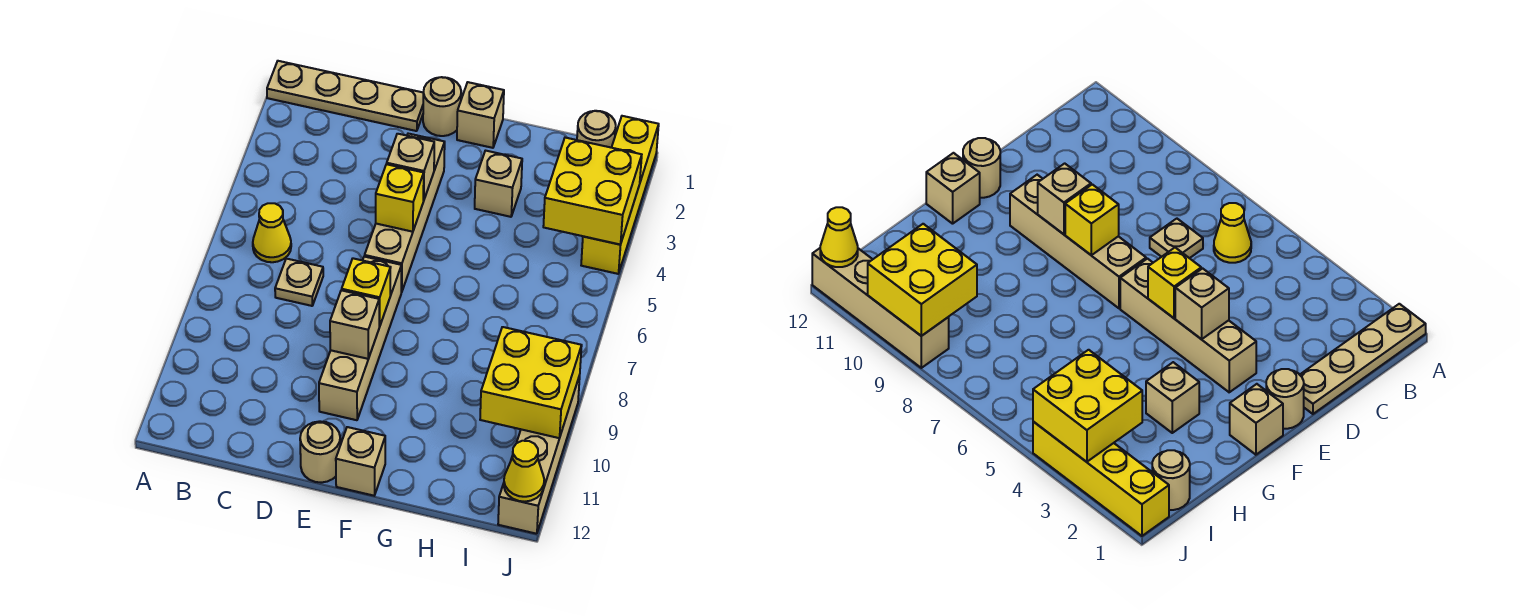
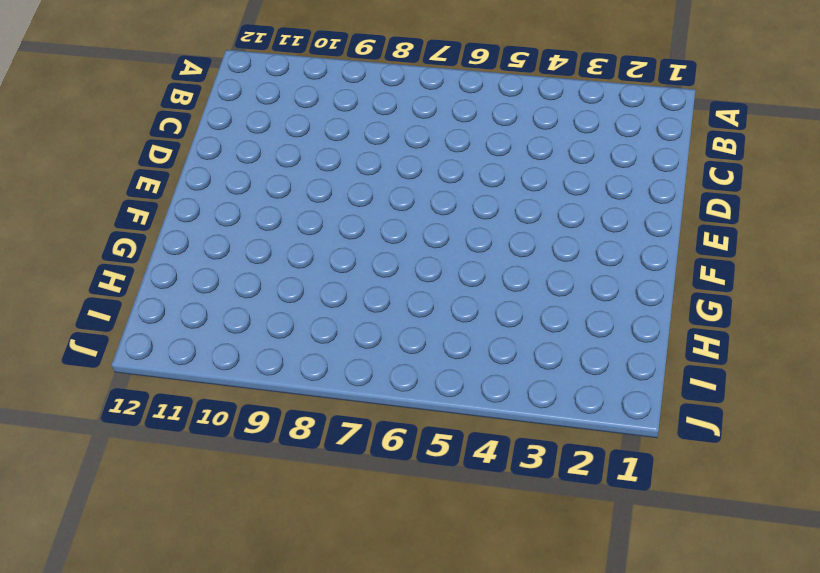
none -> tan 1x4 plate [267,61,423,131]
none -> yellow 1x1 cone [253,203,291,262]
none -> tan 1x1 plate [275,259,323,306]

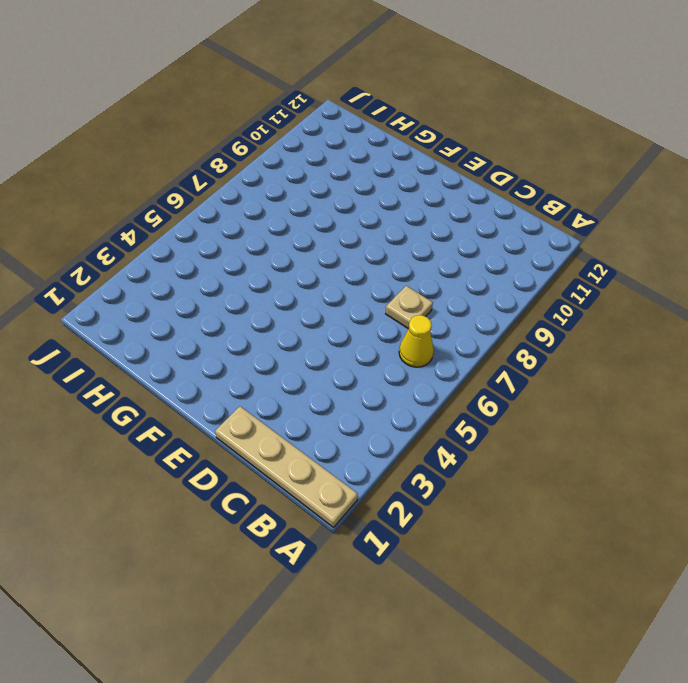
none -> tan 1x1 round brick [423,77,461,136]
none -> tan 1x4 brick [365,134,445,292]
none -> tan 1x4 brick [319,256,401,420]

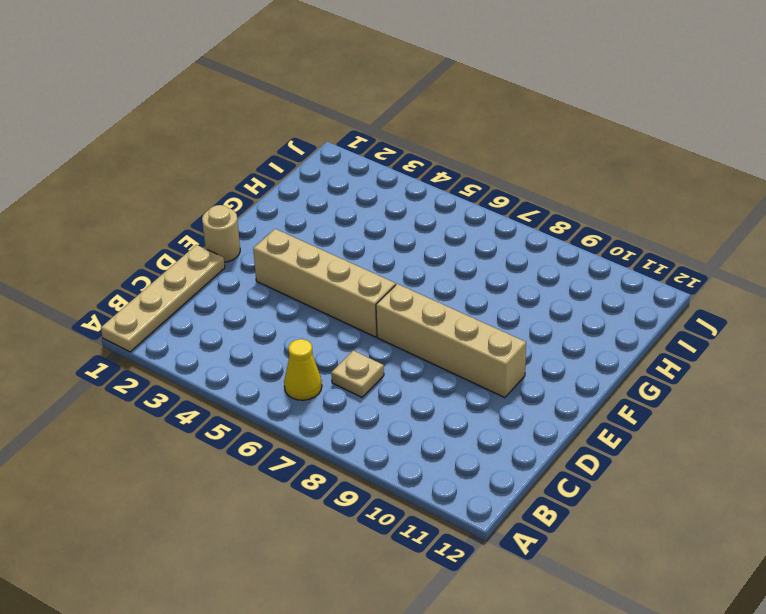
none -> tan 1x1 round brick [300,421,340,483]
none -> tan 1x1 brick [457,82,504,148]
none -> tan 1x1 brick [336,427,385,496]

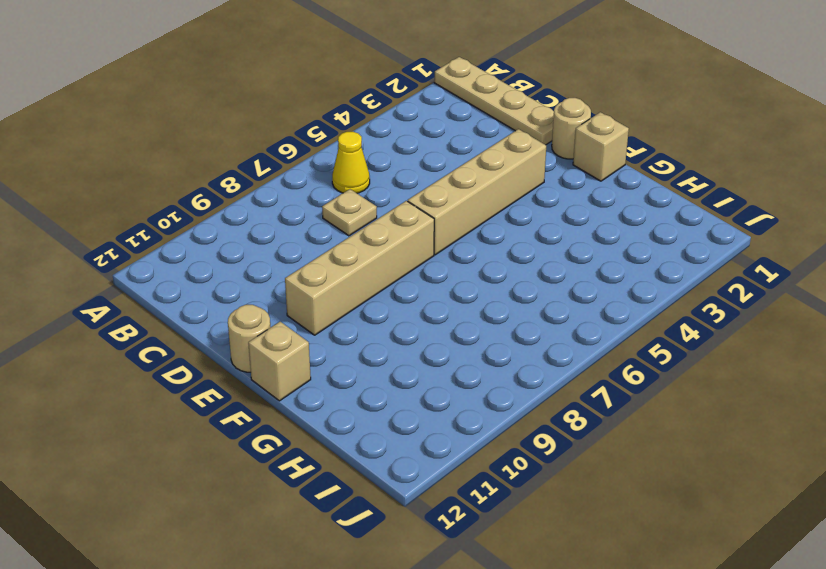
none -> tan 1x1 brick [475,151,522,217]
none -> tan 1x1 round brick [577,111,616,148]
none -> yellow 1x4 brick [581,116,659,274]

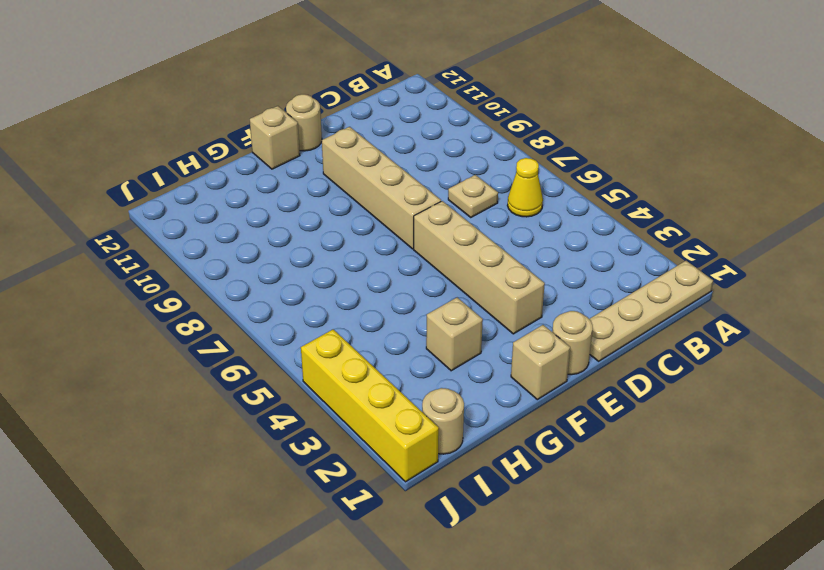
none -> tan 1x4 brick [498,376,580,534]
none -> tan 1x1 brick [387,134,434,200]
none -> yellow 1x1 brick [376,164,424,232]

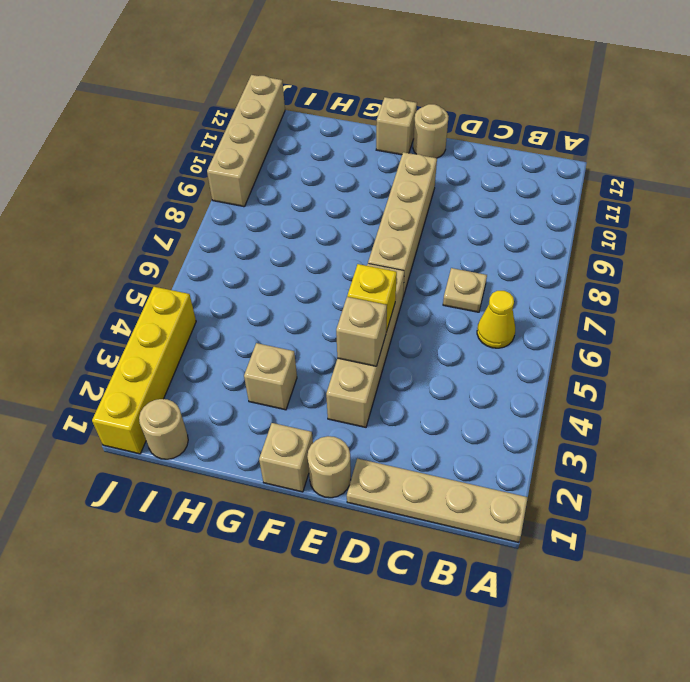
none -> yellow 1x1 brick [342,258,391,326]
none -> tan 1x1 brick [330,290,380,359]
none -> yellow 2x2 brick [543,138,642,245]

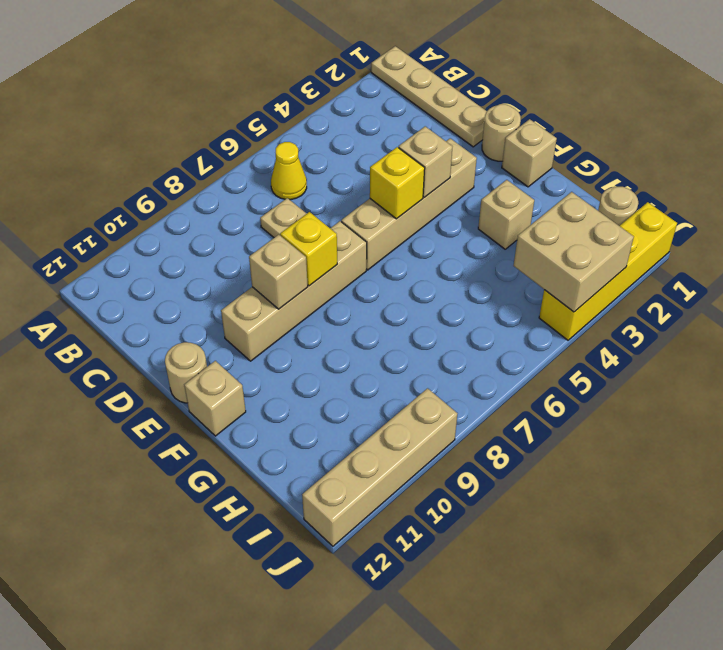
tan 2x2 brick [514,192,634,312] -> yellow 2x2 brick [543,138,642,245]
none -> yellow 2x2 brick [480,327,582,438]
none -> yellow 1x1 cone [504,441,544,502]

